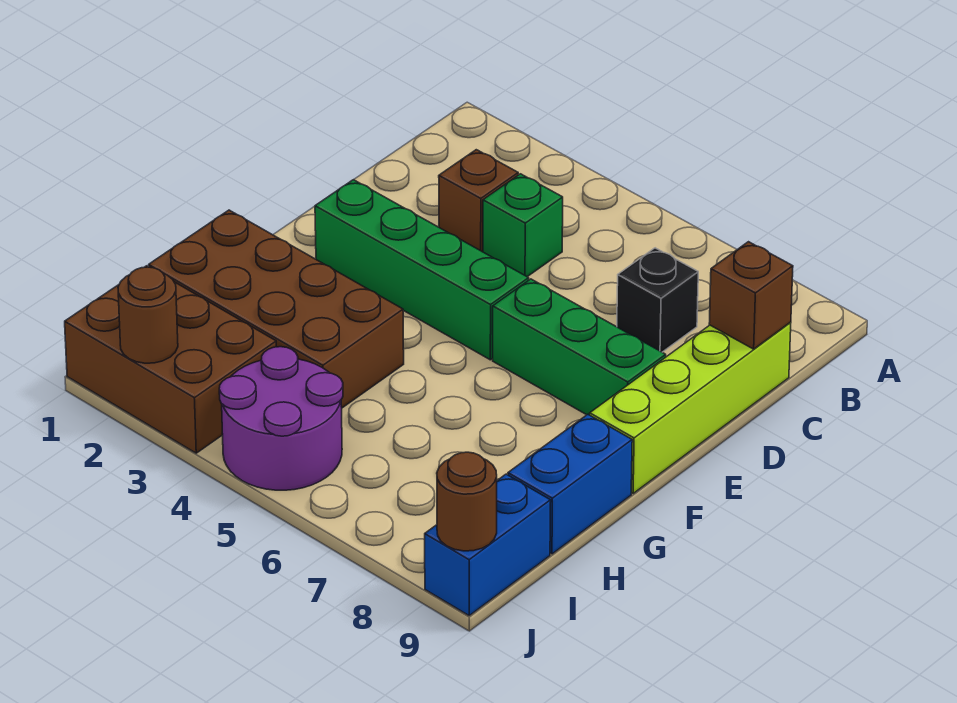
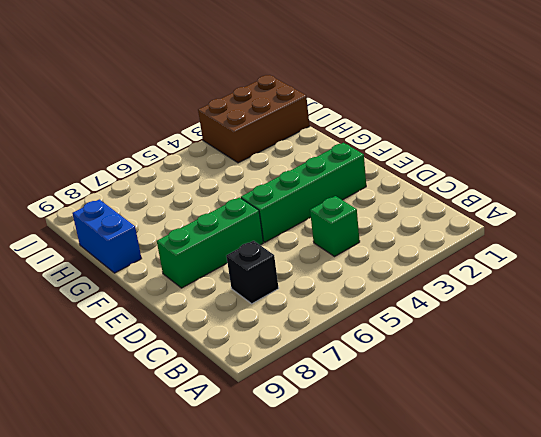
none -> brown 1x1 brick [439,150,518,252]
none -> lime 1x4 brick [590,322,791,494]
none -> brown 2x4 brick [149,210,404,408]

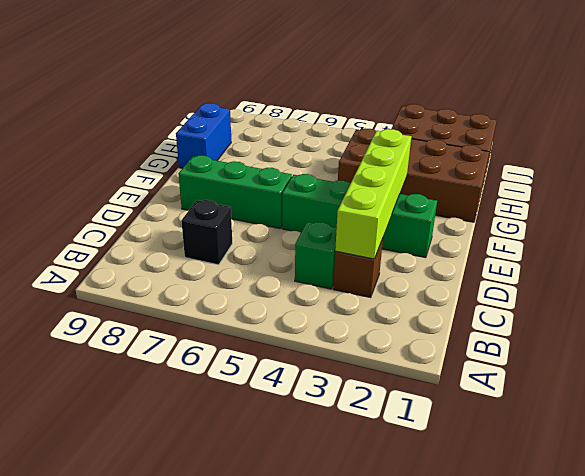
lime 1x4 brick [335,129,411,259] -> lime 1x4 brick moved to [590,322,791,494]
none -> purple 2x2 round brick [219,347,343,490]
none -> blue 1x2 brick [425,474,551,615]
none -> brown 1x1 brick [709,242,793,349]

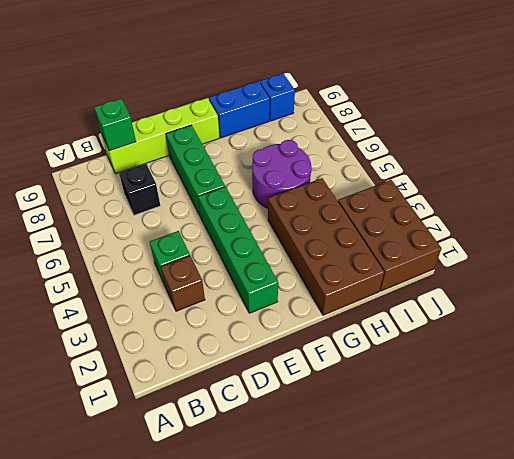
green 1x1 brick [94,99,136,151] -> brown 1x1 brick [709,242,793,349]
purple 2x2 round brick [252,140,312,208] -> purple 2x2 round brick moved to [219,347,343,490]
blue 1x1 brick [260,74,295,121] -> blue 1x2 brick [425,474,551,615]
none -> brown 1x1 round brick [118,267,178,363]
none -> brown 1x1 round brick [437,452,497,551]

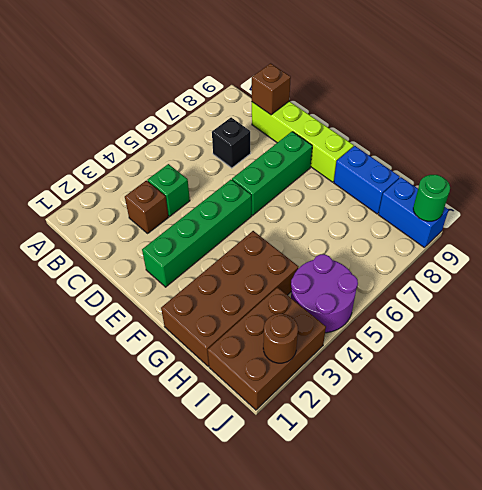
green 1x1 round brick [413,175,450,221] -> brown 1x1 round brick [437,452,497,551]

